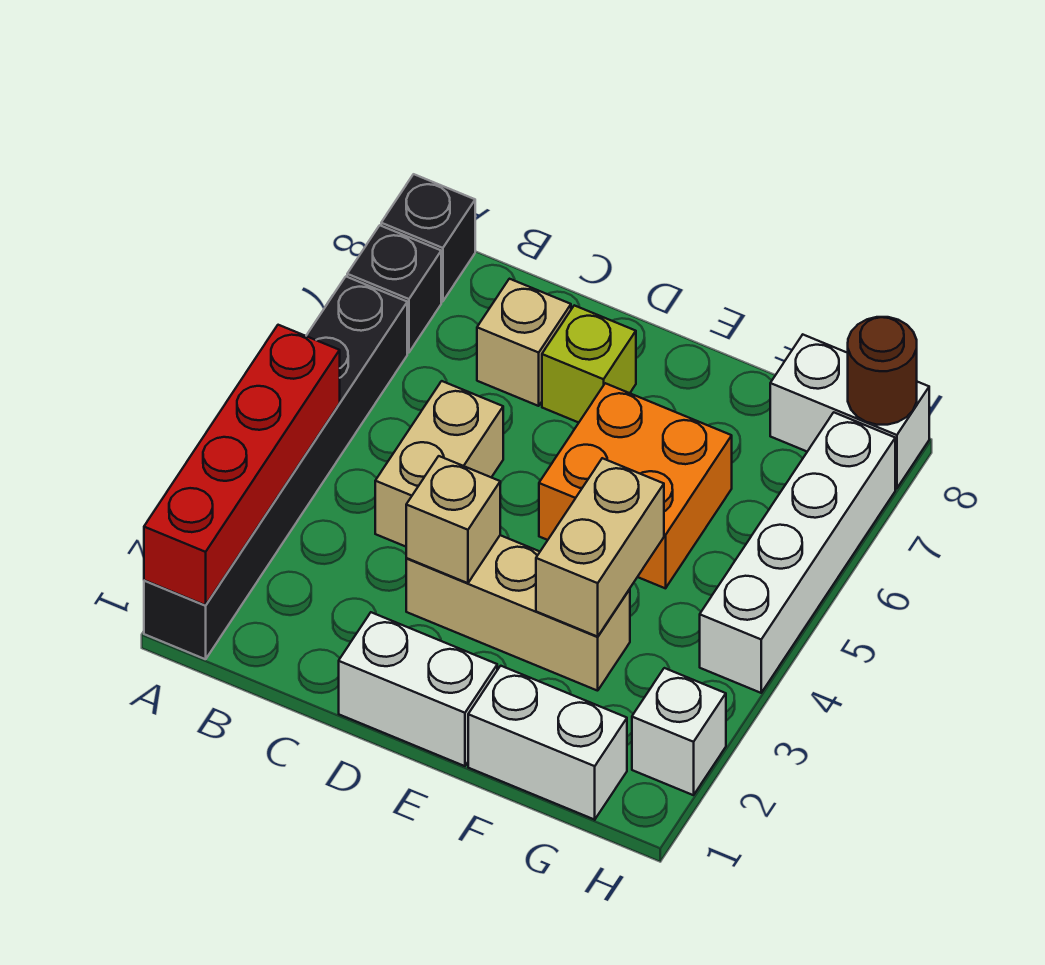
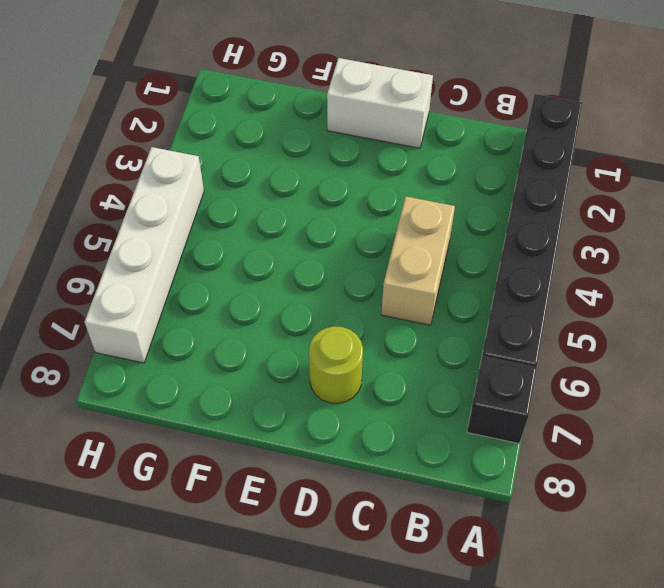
lime 1x1 round brick [309,326,363,404] -> lime 1x1 brick [542,305,636,423]
none -> black 1x1 brick [381,174,475,301]
none -> tan 1x1 brick [477,279,571,406]
none -> tan 1x3 brick [406,535,630,691]

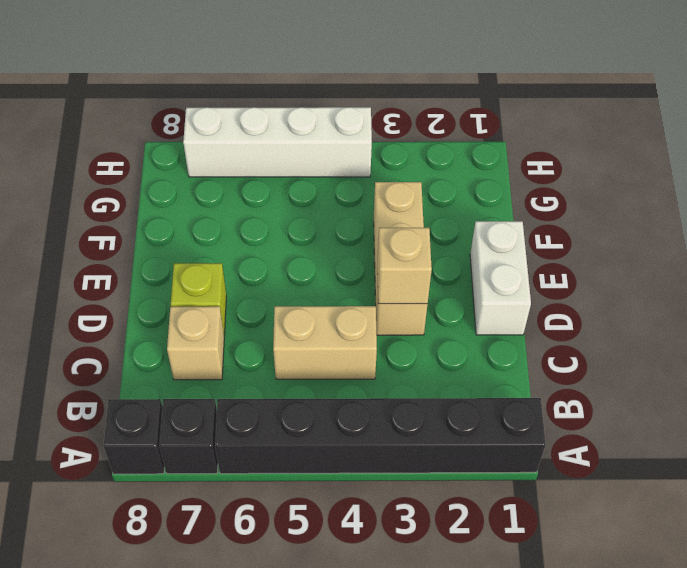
none -> orange 2x2 brick [539,383,732,588]
none -> white 1x2 brick [468,666,627,820]
none -> white 1x2 brick [770,335,929,488]

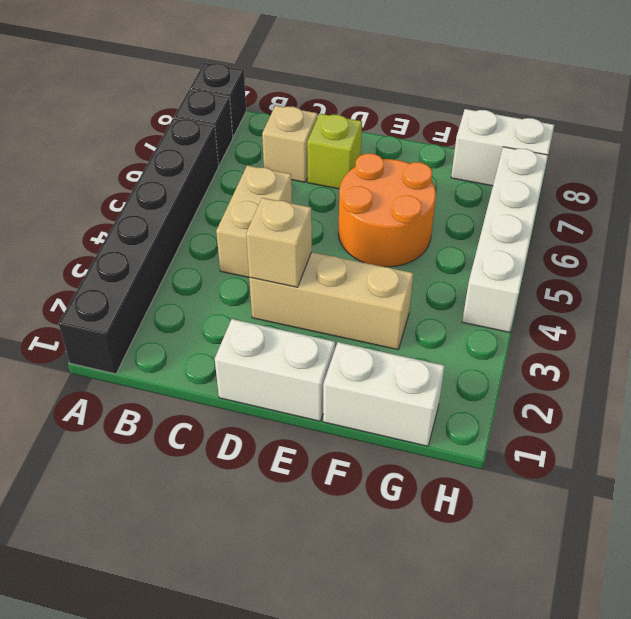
orange 2x2 round brick [338,154,436,267] -> orange 2x2 brick [539,383,732,588]
none -> white 1x1 brick [632,668,726,795]
none -> red 1x4 brick [144,325,340,605]
none -> tan 1x2 brick [536,458,664,637]

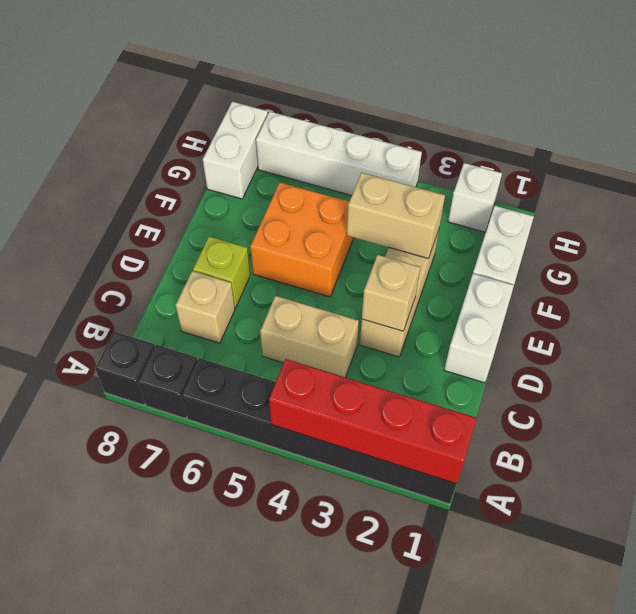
none -> brown 1x1 round brick [848,317,917,425]

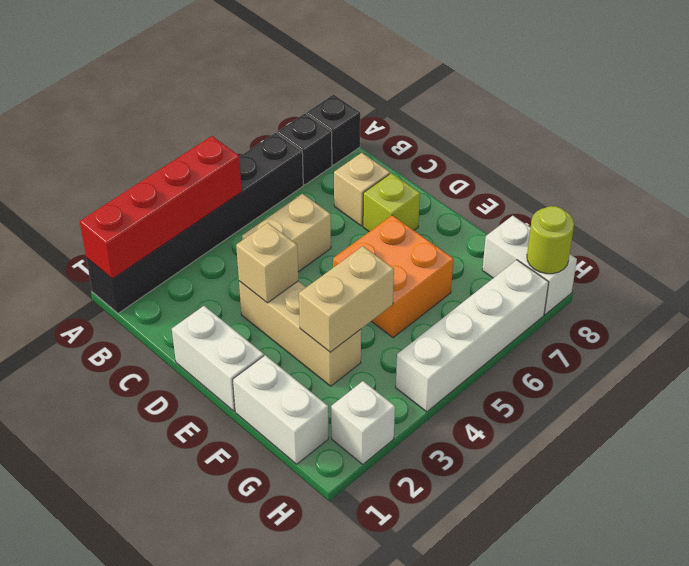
lime 1x1 round brick [527,206,574,274] -> brown 1x1 round brick [848,317,917,425]

